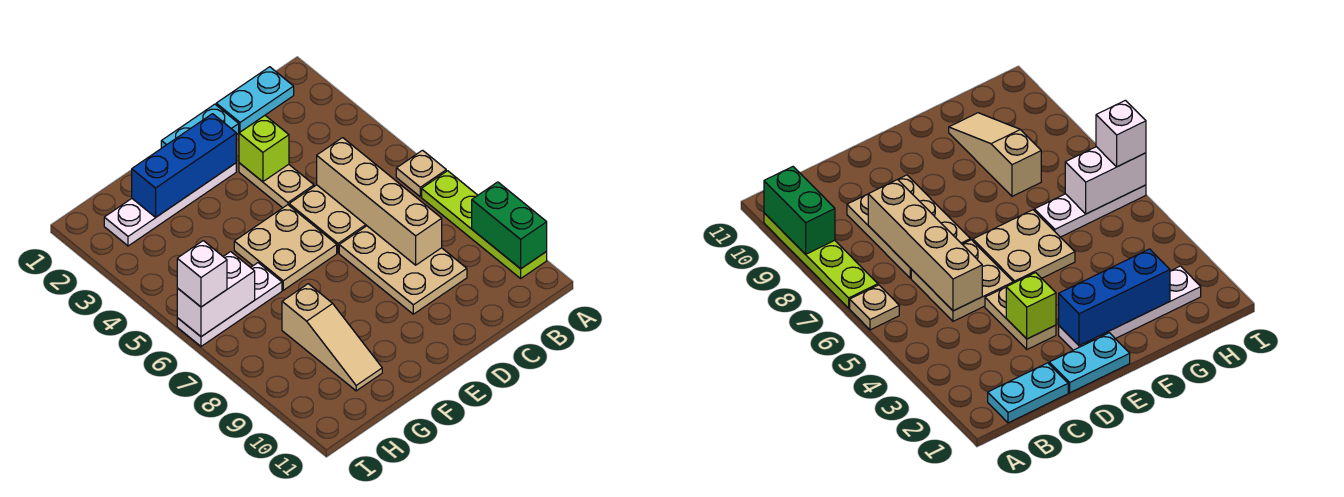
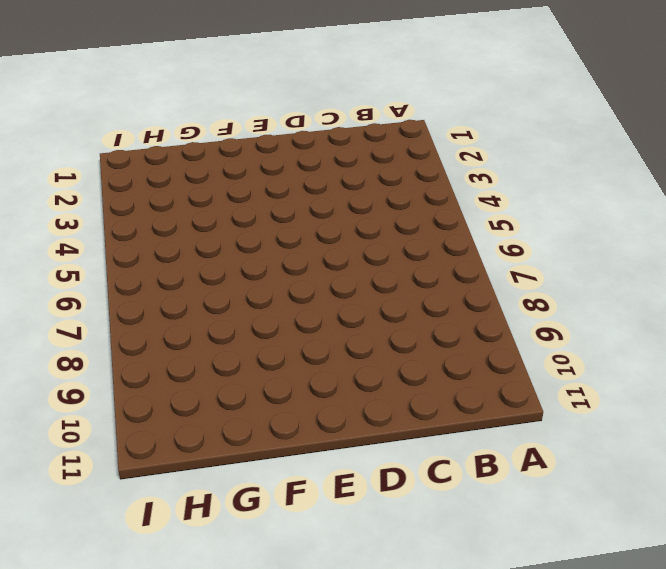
none -> tan 1x1 plate [396,150,446,197]
none -> lime 1x4 plate [422,171,547,278]
none -> cyan 1x2 plate [216,67,294,132]

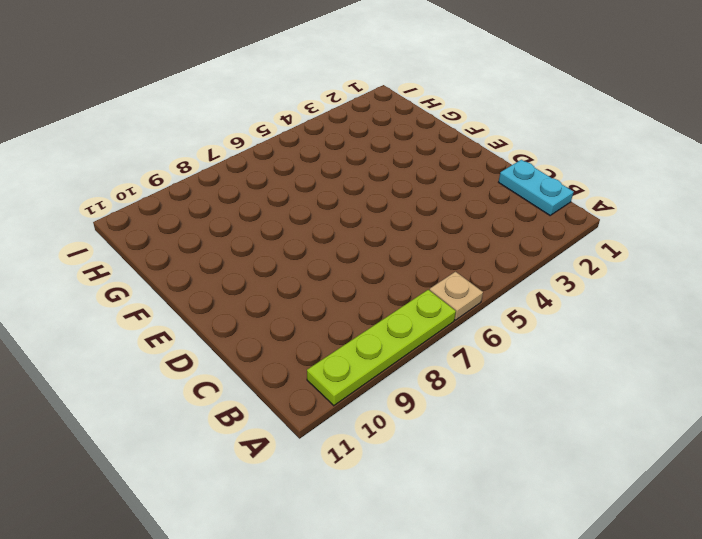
none -> tan 2x2 plate [289,185,367,253]
none -> tan 2x3 plate [339,226,467,314]
none -> cyan 1x2 plate [161,104,239,148]

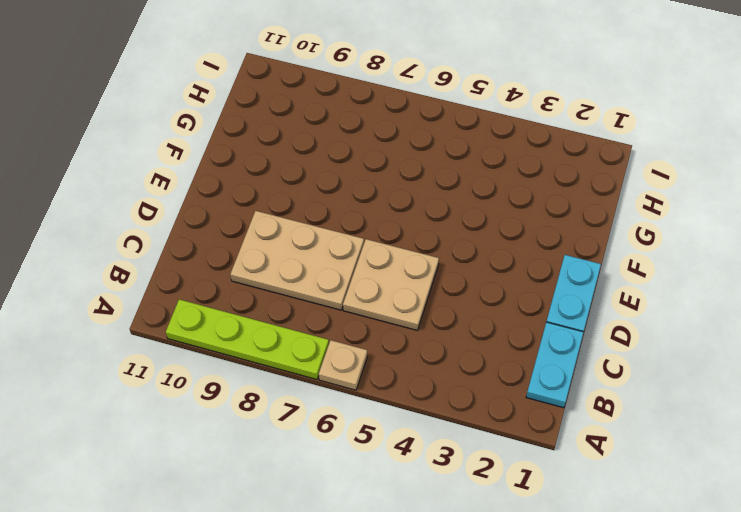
none -> tan 1x2 plate [239,163,314,208]
none -> white 1x4 plate [104,163,236,246]
none -> tan 2x2 plate [234,205,337,290]

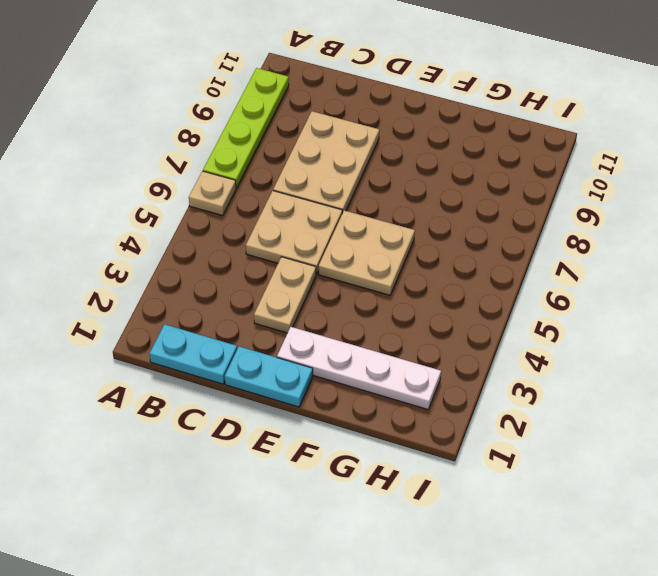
none -> white 1x3 plate [177,263,282,346]
none -> tan 1x3 slope [282,284,382,391]
none -> green 1x2 brick [472,182,547,269]

